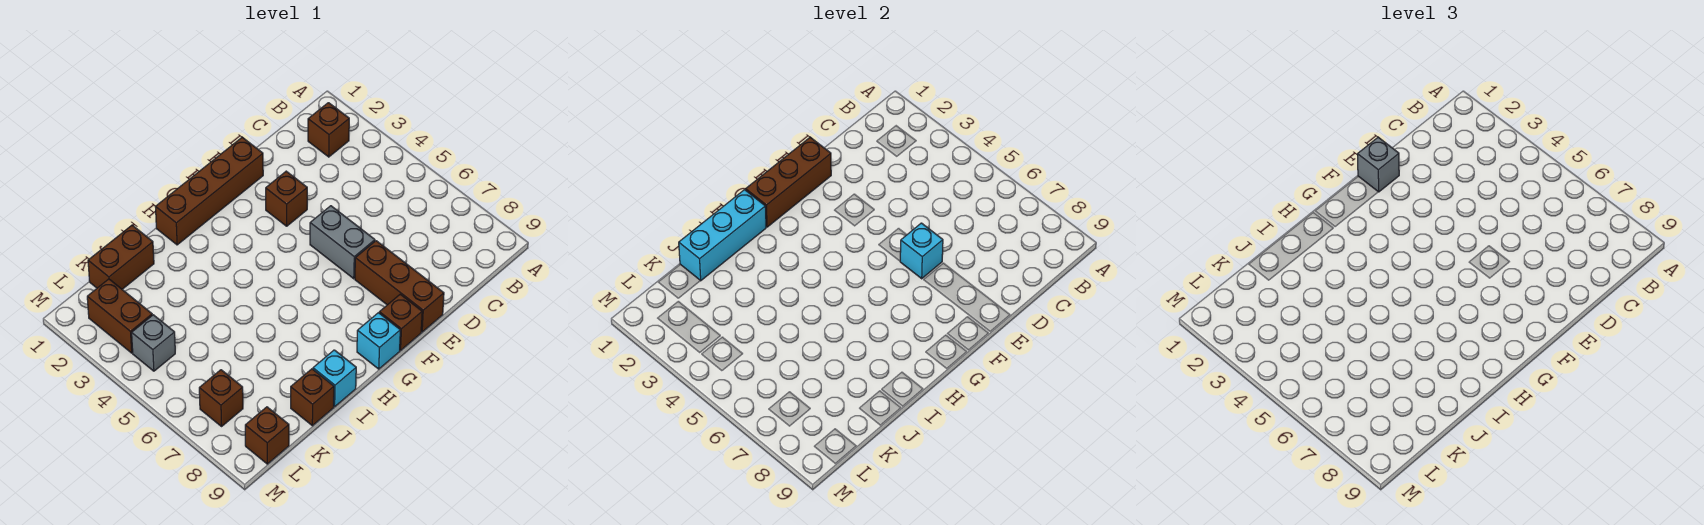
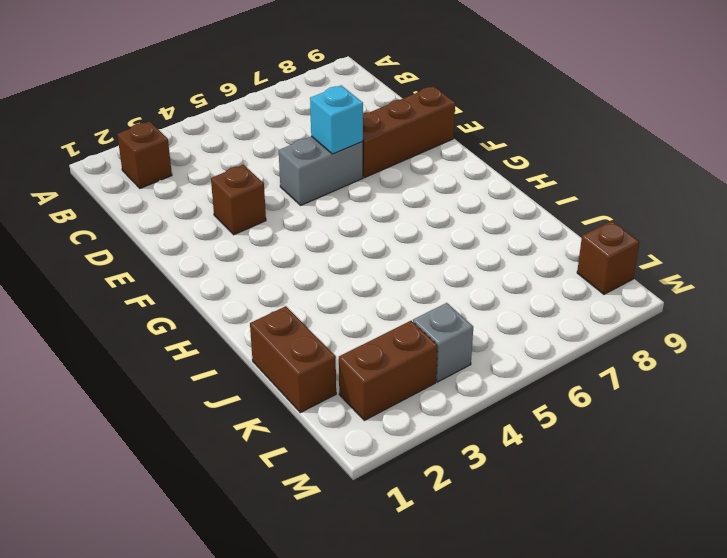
none -> brown 1x4 brick [156,137,263,245]
none -> brown 1x1 brick [379,294,422,350]
none -> cyan 1x1 brick [357,313,400,369]

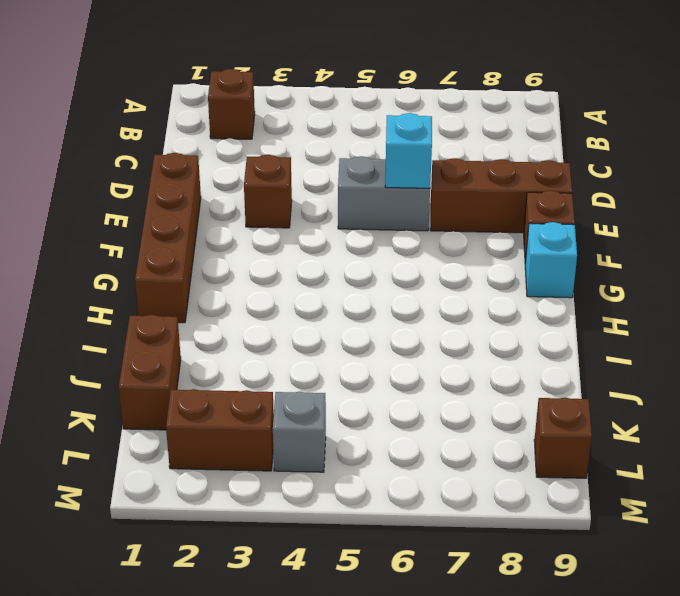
none -> cyan 1x1 brick [313,350,356,407]
none -> brown 1x1 brick [291,369,334,426]
none -> brown 1x1 brick [199,370,243,426]

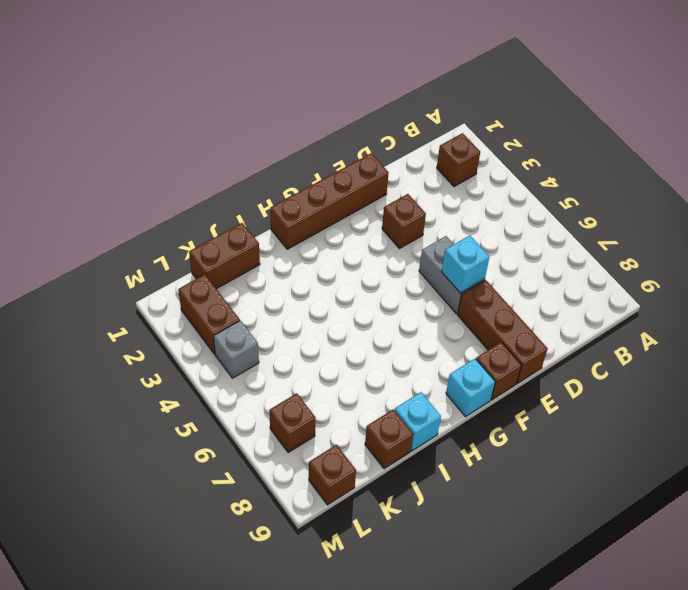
none -> brown 1x3 brick [746,137,831,227]
none -> cyan 1x3 brick [679,190,766,281]
none -> grey 1x1 brick [1358,137,1399,192]

